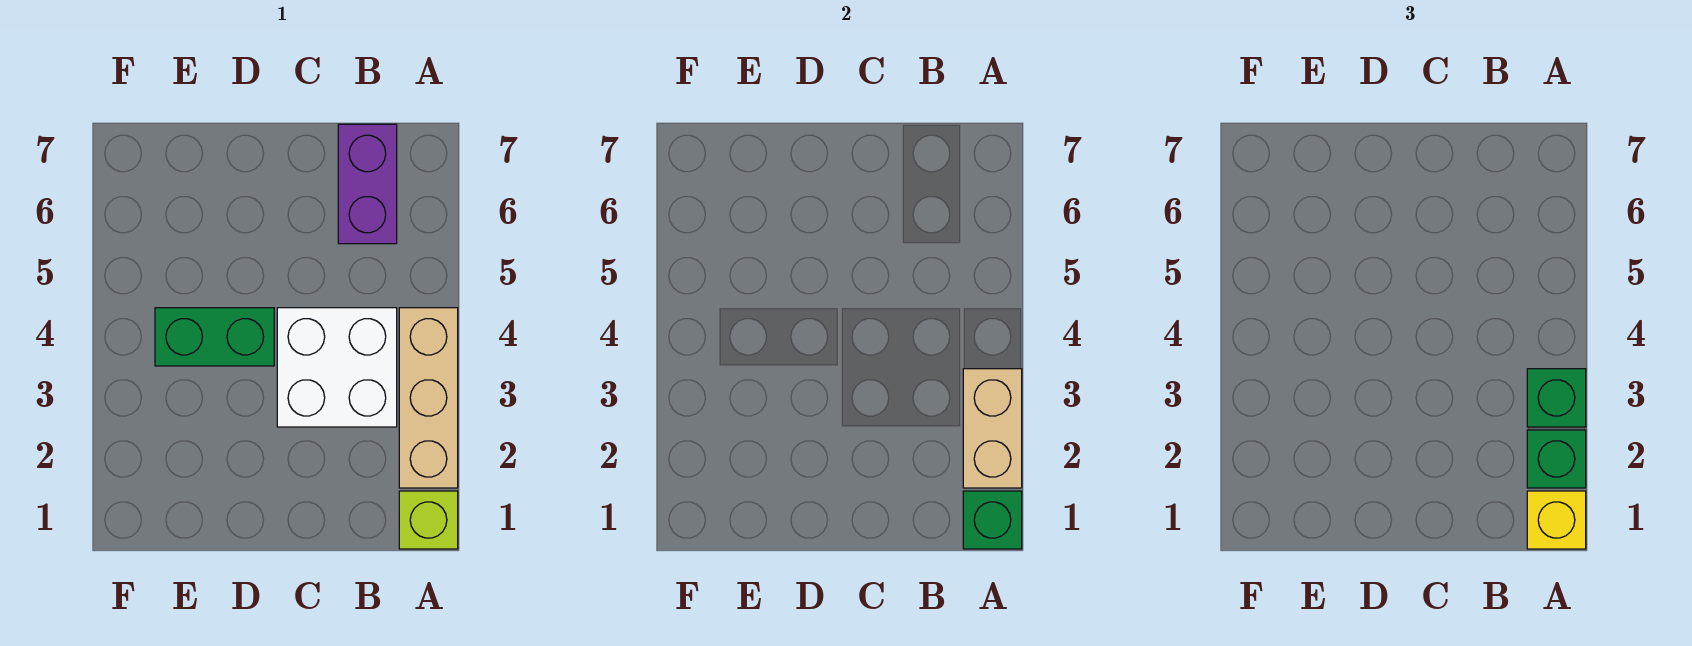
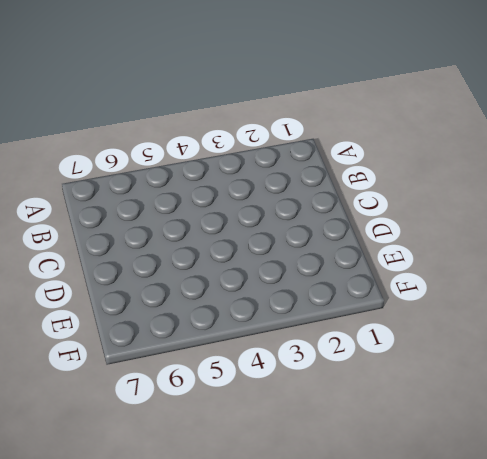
none -> lime 1x1 brick [399,491,458,549]
none -> tan 1x3 brick [399,308,458,488]

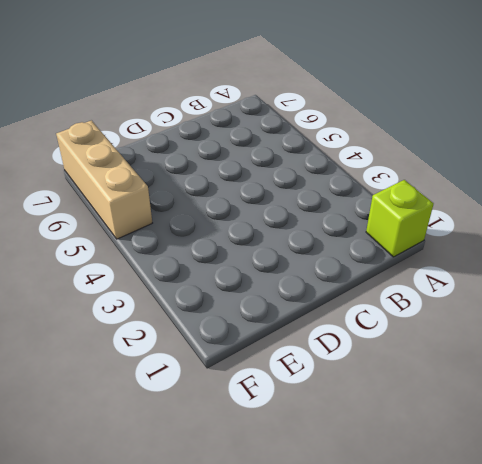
tan 1x3 brick [56,120,152,239] -> tan 1x3 brick moved to [399,308,458,488]
none -> white 2x2 brick [277,308,397,427]
none -> purple 1x2 brick [338,124,397,244]

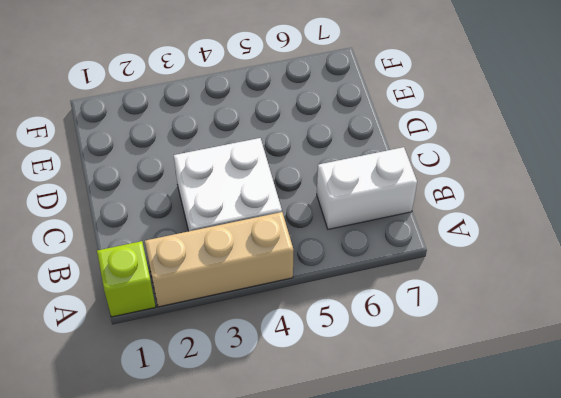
white 1x2 brick [317,147,417,229] -> purple 1x2 brick [338,124,397,244]
none -> green 1x2 brick [155,308,274,366]
none -> green 1x1 brick [963,491,1022,549]

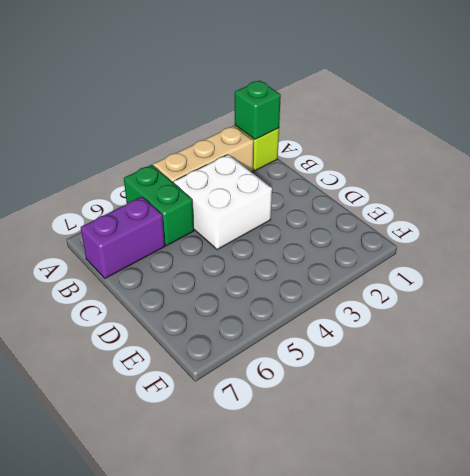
green 1x2 brick [124,165,194,246] -> green 1x2 brick moved to [155,308,274,366]
none -> tan 1x2 brick [963,369,1022,488]
none -> yellow 1x1 brick [1527,491,1586,549]

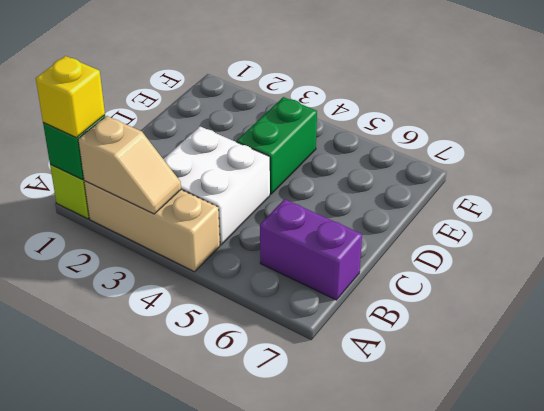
tan 1x2 slope [78,116,181,214] -> tan 1x2 brick [963,369,1022,488]
none -> green 1x1 brick [1527,430,1586,488]
none -> green 1x1 brick [1527,369,1586,427]

